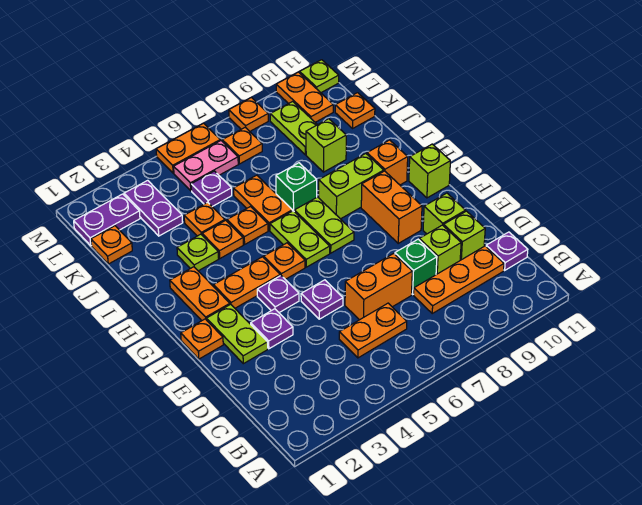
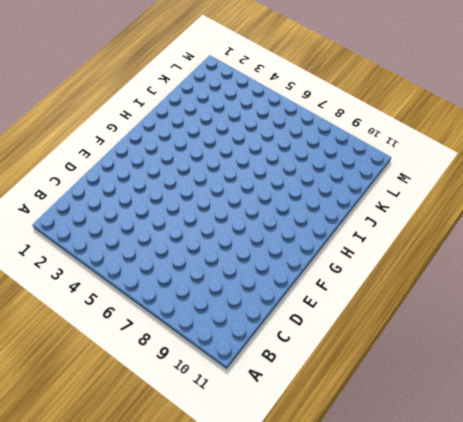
none -> orange 1x2 plate [339,303,407,358]
none -> orange 1x3 plate [414,246,504,313]
none -> purple 1x1 plate [486,232,528,270]
none -> orange 1x2 brick [345,253,412,320]

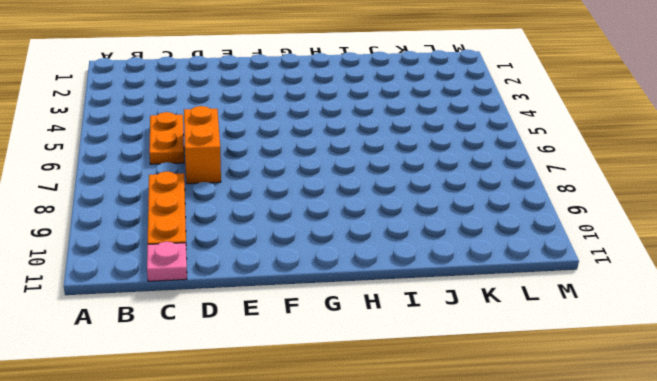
pink 1x1 plate [147,242,187,281] -> purple 1x1 plate [486,232,528,270]
none -> green 1x1 brick [395,239,437,294]
none -> lime 1x1 brick [419,225,461,275]
none -> lime 1x1 brick [444,211,485,260]
none -> lime 1x2 plate [206,304,268,364]

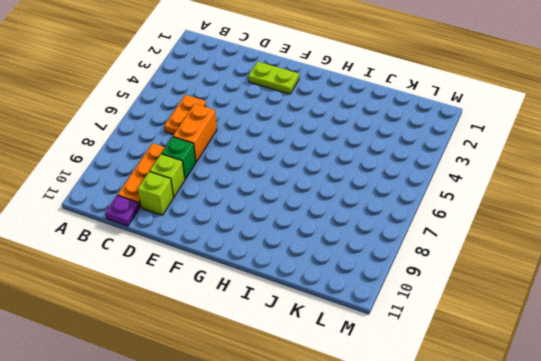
none -> purple 1x1 plate [251,309,293,349]
none -> purple 1x1 plate [301,280,343,319]
none -> lime 1x1 brick [423,193,466,234]
none -> orange 1x1 plate [181,319,223,359]

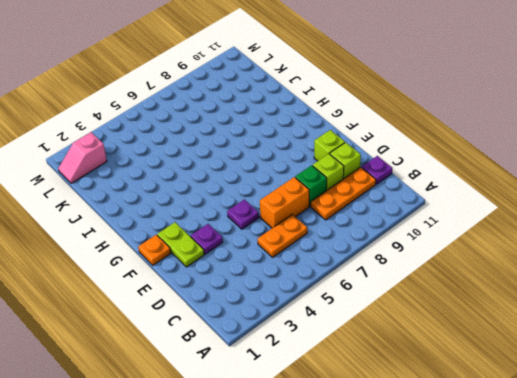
pink 1x2 slope [58,132,107,183] -> purple 1x2 plate [74,194,140,246]
none -> purple 1x1 plate [257,276,299,313]
none -> orange 1x2 brick [361,171,422,243]
none -> orange 1x2 plate [170,267,230,321]
none -> orange 1x2 plate [213,257,280,308]

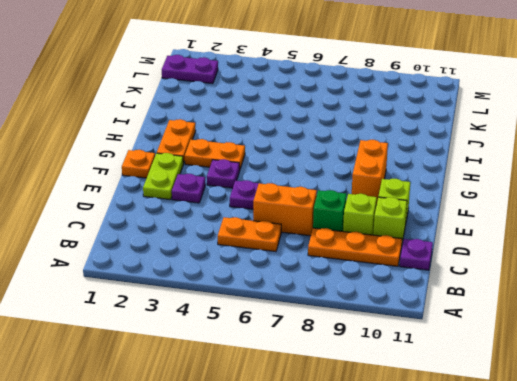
none -> orange 1x1 plate [264,243,305,279]
none -> lime 1x2 plate [270,211,330,267]
none -> lime 1x2 plate [294,197,354,253]
none -> lime 1x1 brick [409,144,450,198]

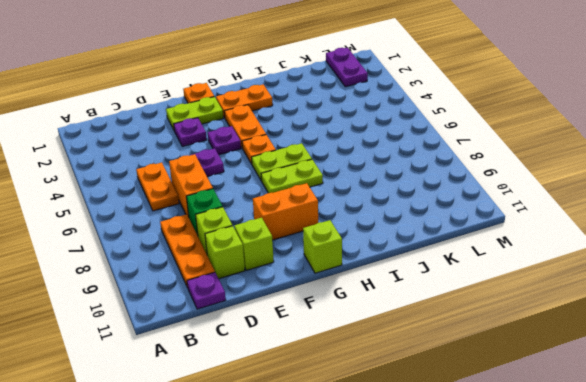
none -> lime 1x2 brick [319,153,384,219]
none -> orange 1x1 brick [367,140,408,185]
none -> lime 1x1 plate [177,234,219,271]
none -> orange 1x1 plate [202,220,243,258]

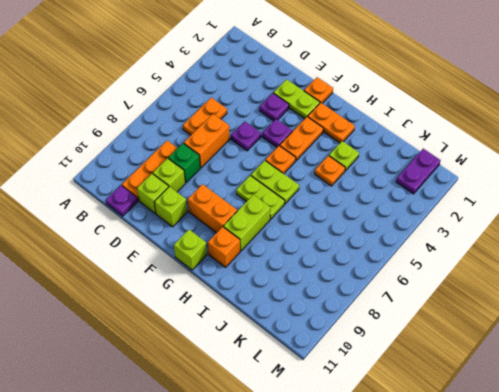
none -> orange 1x1 plate [227,207,268,244]
none -> orange 1x2 plate [234,175,292,231]
none -> green 1x1 brick [276,163,317,211]
none -> orange 1x1 plate [184,202,225,236]

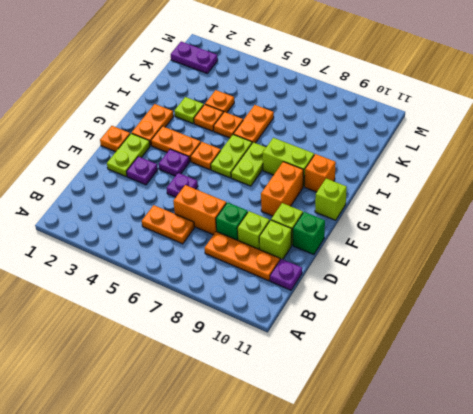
green 1x1 brick [293,212,325,255] -> green 1x1 brick moved to [276,163,317,211]
none -> lime 1x1 brick [306,119,346,172]
none -> orange 1x1 plate [91,226,132,264]
none -> purple 1x2 plate [124,180,183,236]
none -> purple 1x1 plate [191,171,232,206]

